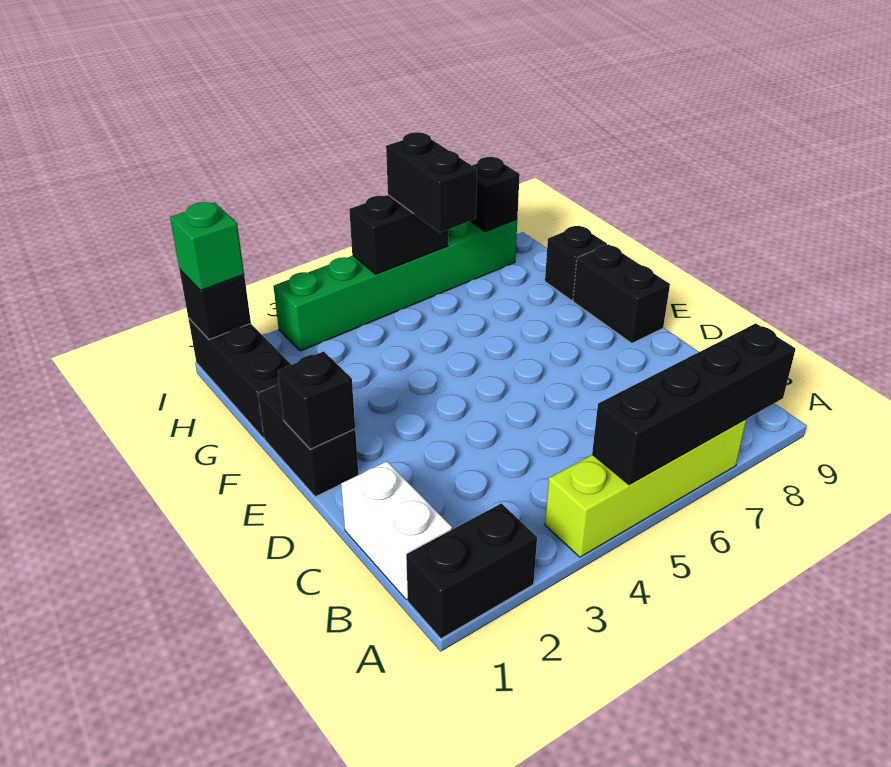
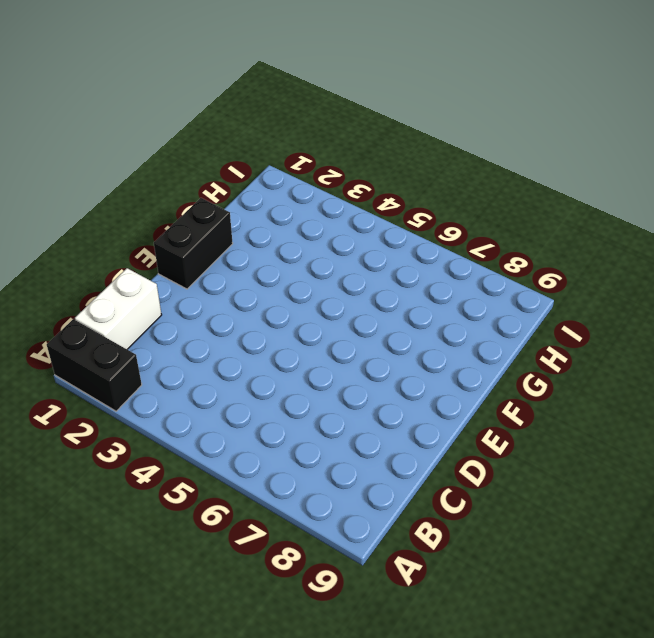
none -> lime 1x4 brick [545,419,746,557]
none -> black 1x2 brick [573,244,670,343]
none -> black 1x3 brick [188,318,291,438]

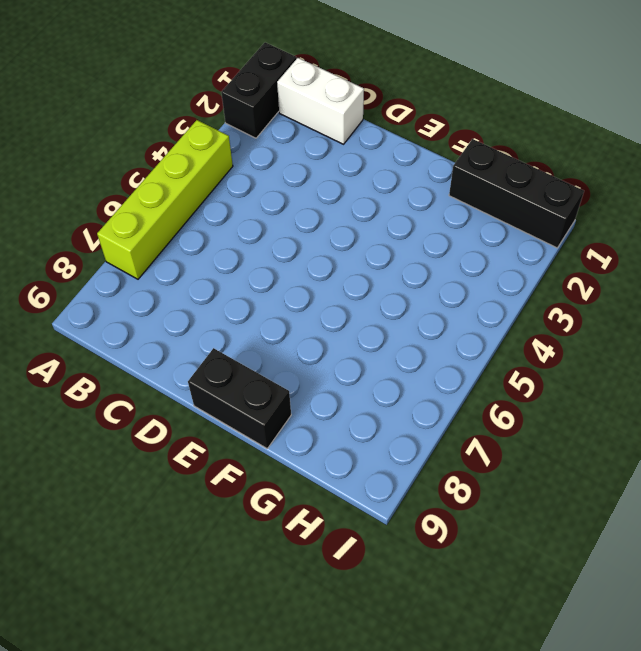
none -> black 1x2 brick [258,383,358,497]
none -> black 1x1 brick [545,226,607,300]
none -> green 1x6 brick [273,220,517,351]

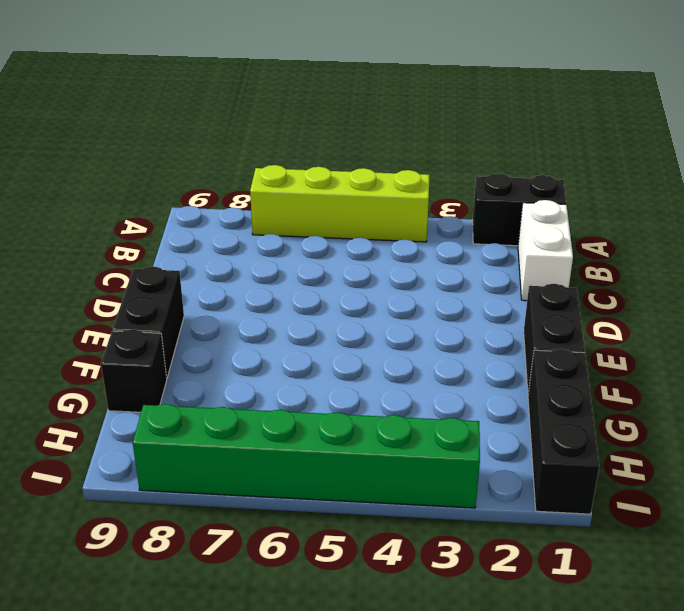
none -> black 1x4 brick [592,323,795,485]
none -> black 1x1 brick [278,351,355,449]
none -> black 1x1 brick [179,269,251,340]

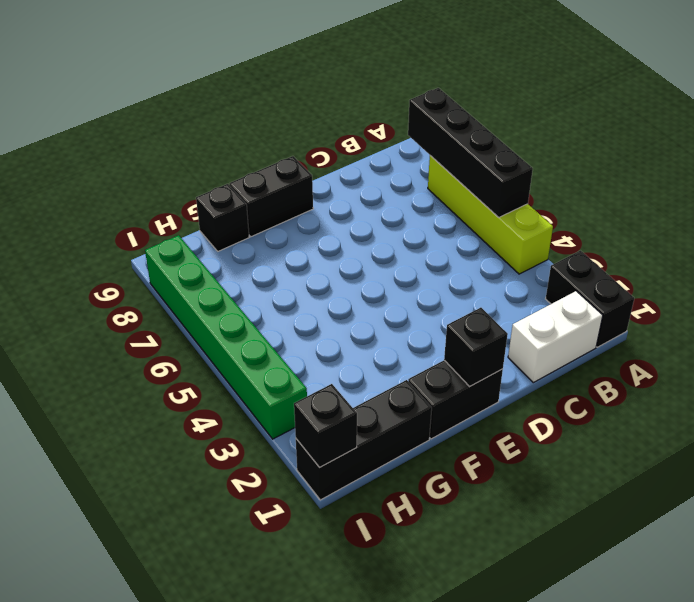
none -> black 1x2 brick [349,195,448,274]
none -> black 1x1 brick [471,157,520,232]
none -> black 1x2 brick [386,132,477,232]

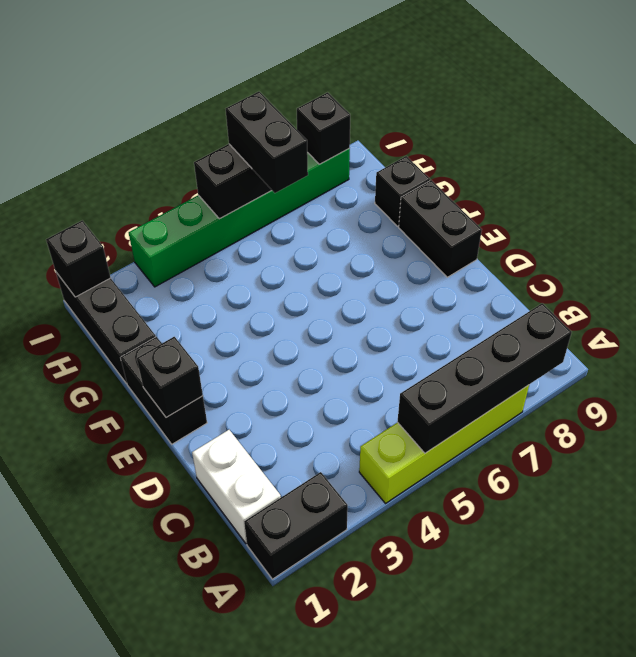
none -> green 1x1 brick [170,202,244,290]

